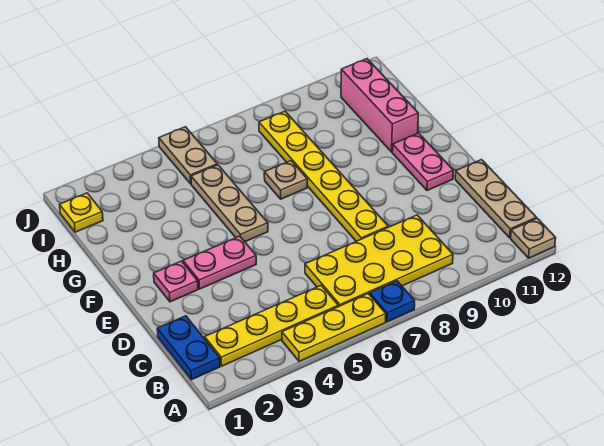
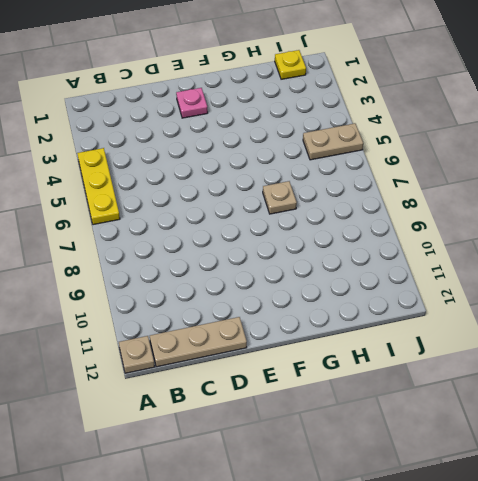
none -> blue 1x1 plate [370,281,415,322]
none -> blue 1x2 plate [157,316,220,380]
none -> yellow 1x4 plate [205,286,338,366]

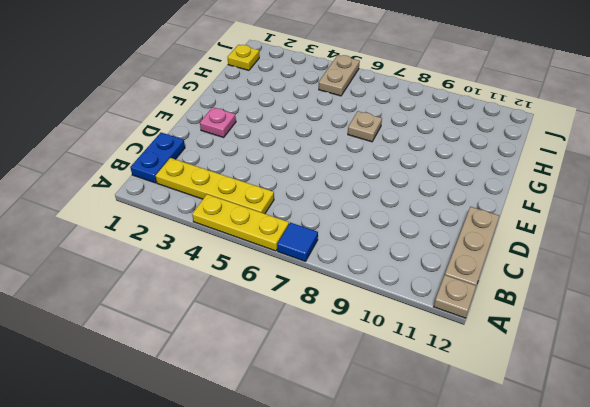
blue 1x1 tile [277,223,318,261] -> blue 1x1 plate [370,281,415,322]
none -> yellow 2x4 plate [305,215,453,307]
none -> yellow 1x6 plate [259,111,388,241]
none -> pink 1x2 plate [183,236,256,289]

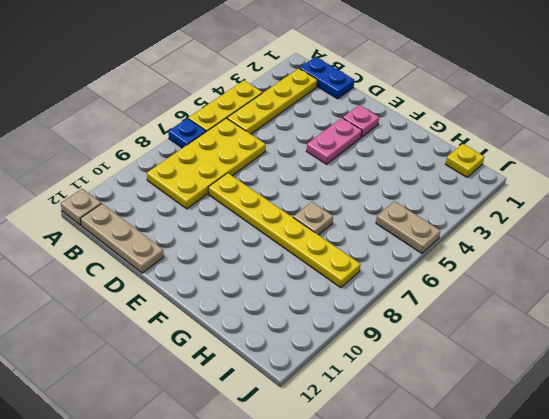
none -> pink 1x2 plate [392,133,454,191]
none -> tan 1x3 plate [191,165,268,242]
none -> pink 1x3 brick [341,59,419,152]

